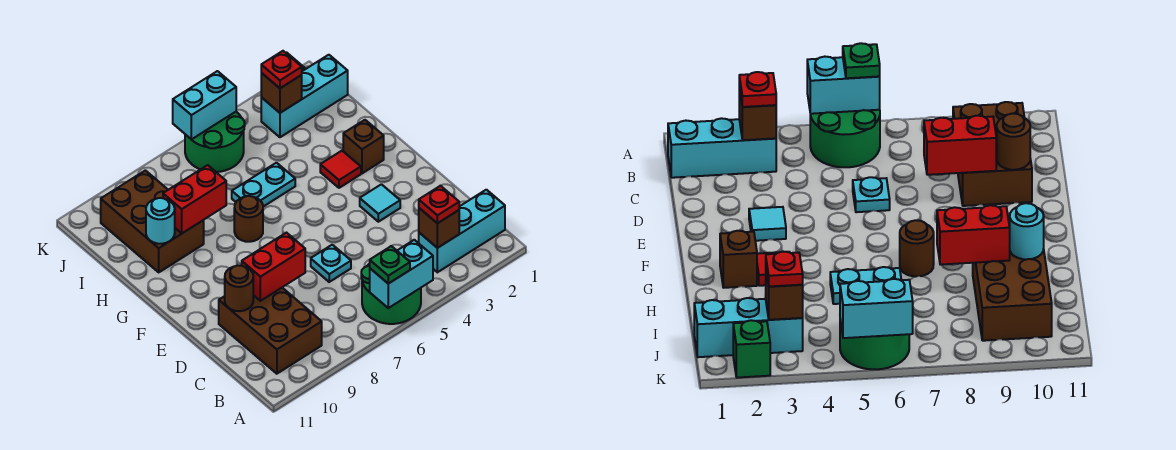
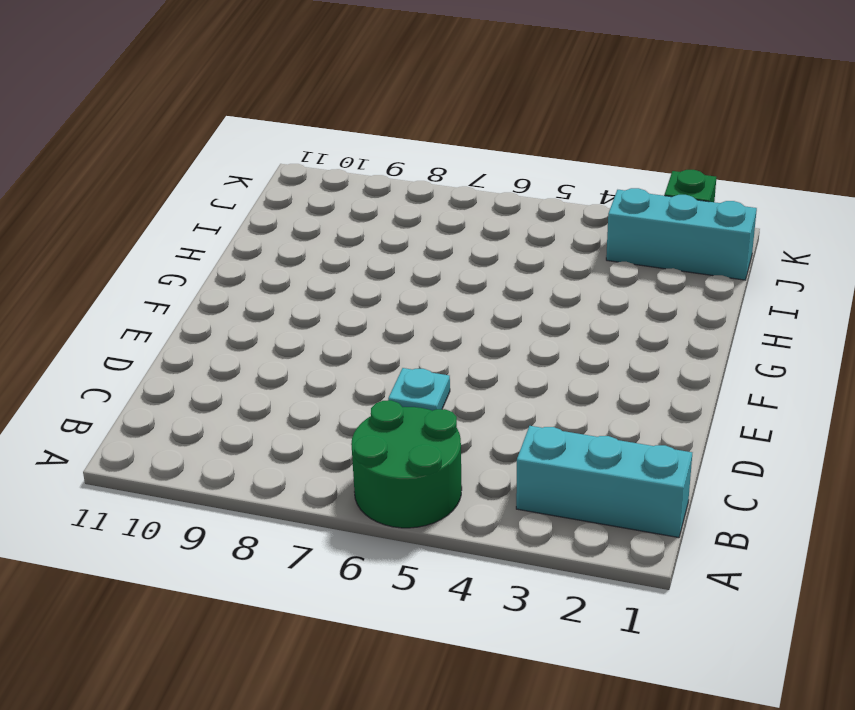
none -> brown 2x3 brick [219,288,322,374]
none -> cyan 1x1 tile [360,184,400,222]
none -> brown 1x1 brick [343,120,384,173]

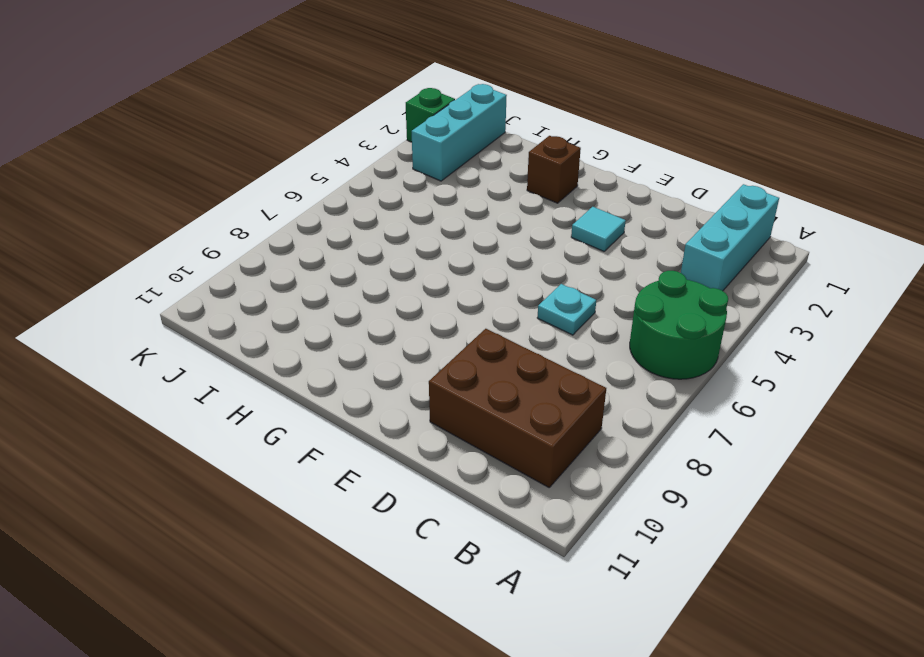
none -> red 1x1 tile [320,151,361,188]
none -> brown 1x1 round brick [234,196,263,242]
none -> cyan 1x2 plate [232,163,295,207]

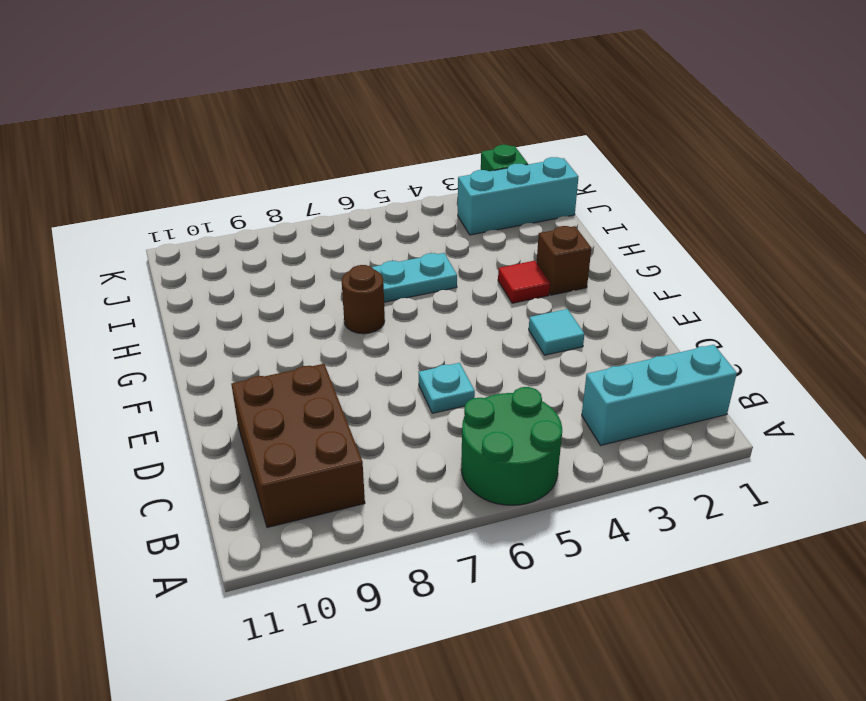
none -> brown 2x3 brick [101,170,204,272]
none -> green 2x2 round brick [185,112,245,172]
none -> cyan 1x2 brick [370,240,433,308]

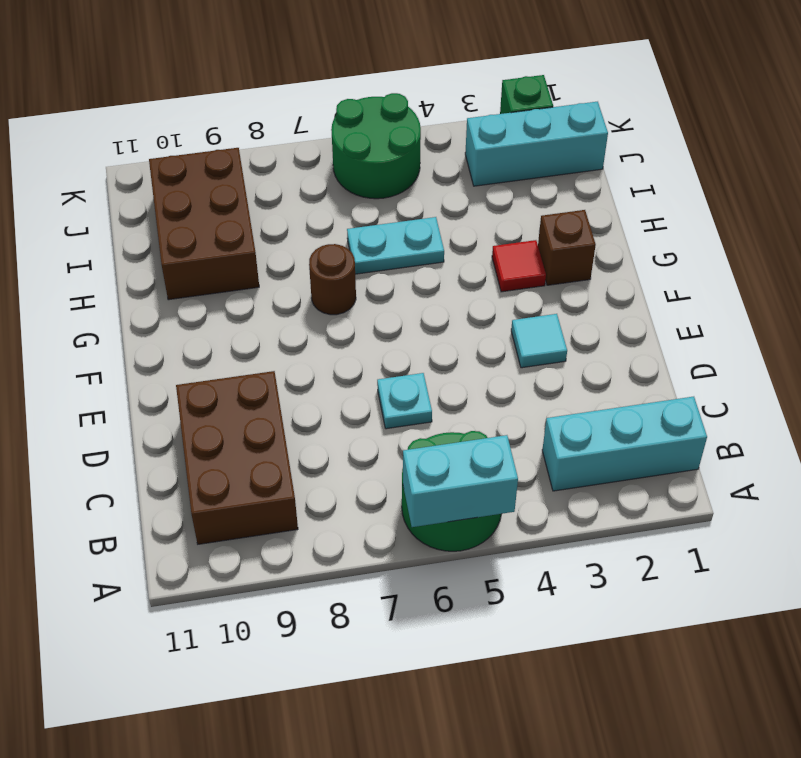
none -> brown 1x1 brick [419,208,459,248]
none -> red 1x2 brick [242,233,305,301]
none -> brown 1x1 round brick [225,265,253,311]

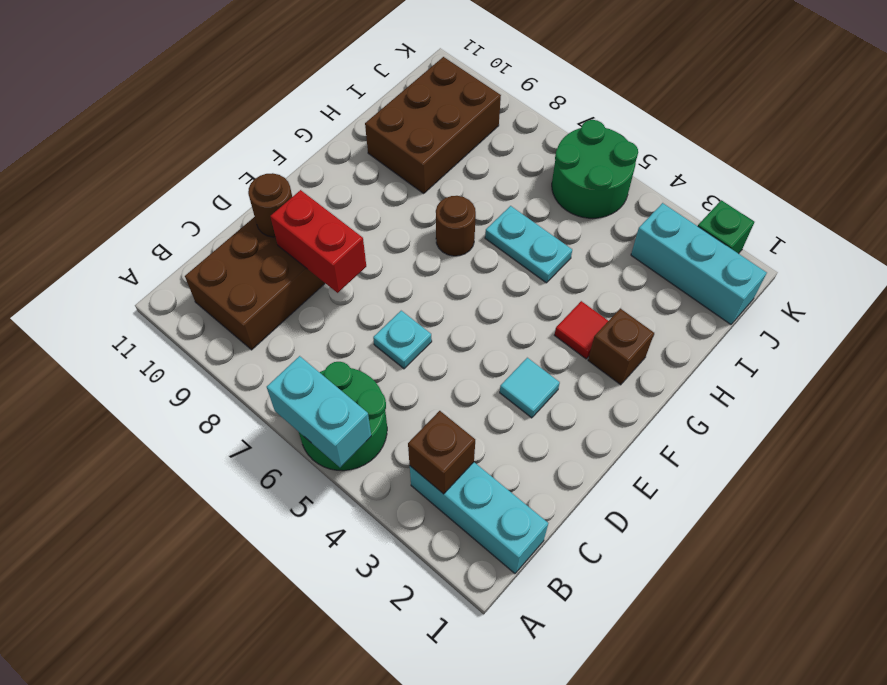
none -> red 1x2 brick [163,165,226,233]
none -> cyan 1x1 round brick [146,198,175,244]
none -> brown 1x1 brick [261,73,302,113]

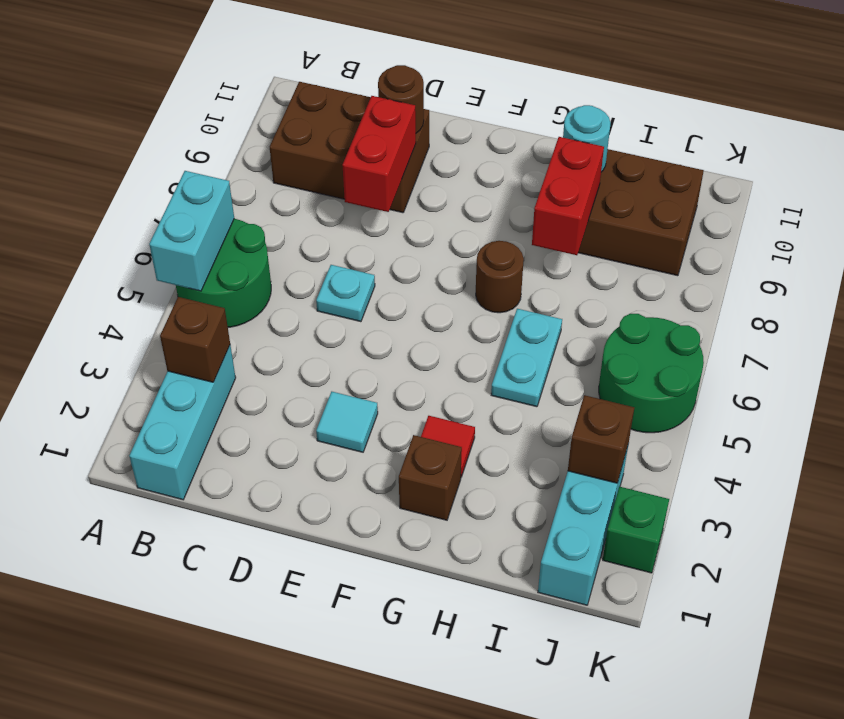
none -> cyan 1x2 brick [173,71,236,140]
none -> green 1x1 plate [370,246,410,284]
none -> red 1x1 plate [419,186,459,223]

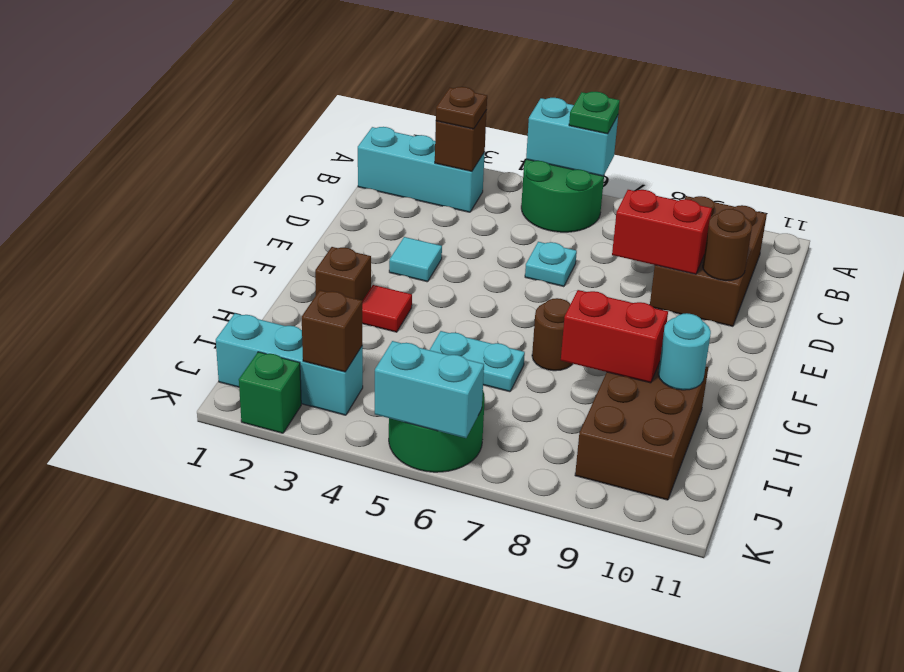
brown 1x1 plate [436,87,487,129] -> red 1x1 plate [419,186,459,223]
none -> red 1x1 plate [261,51,302,88]

